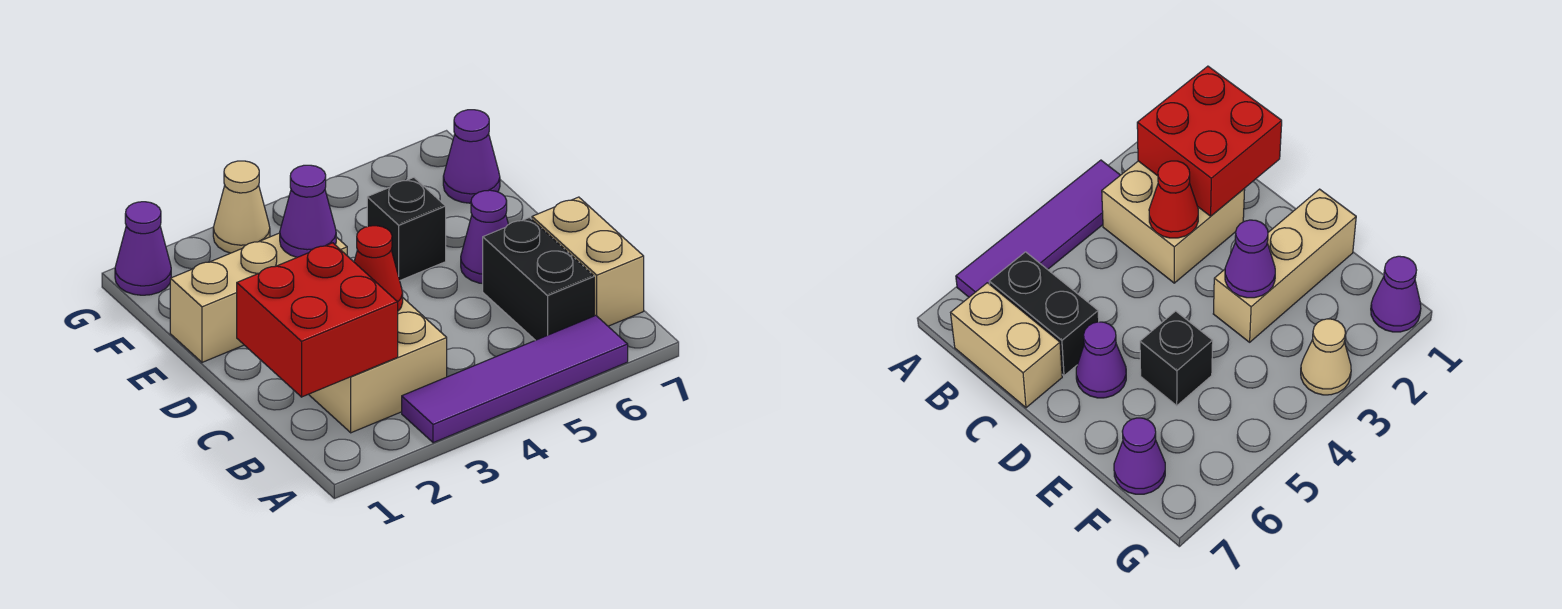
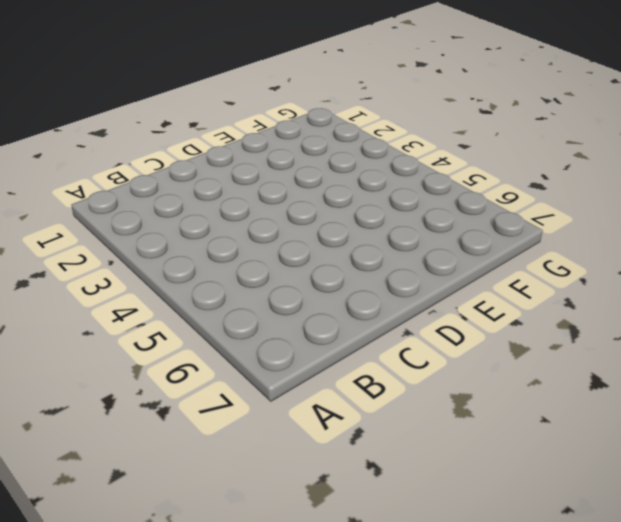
none -> purple 1x4 tile [402,315,628,443]
none -> tan 2x2 brick [309,298,447,433]
none -> black 1x2 brick [483,218,594,340]

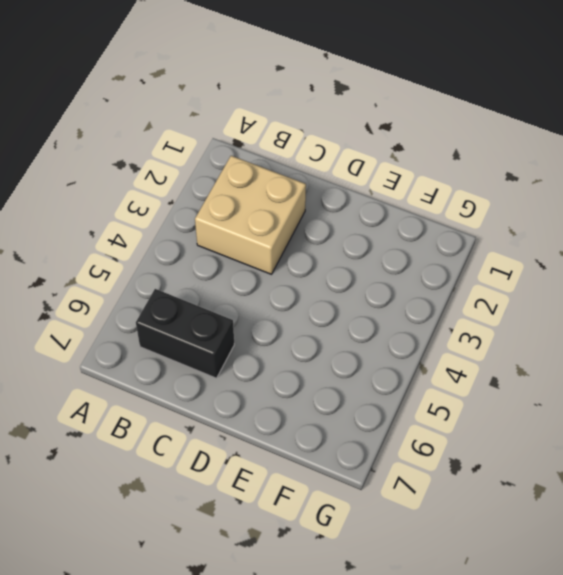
none -> purple 1x4 tile [402,315,628,443]
none -> tan 1x2 brick [532,197,644,326]
none -> purple 1x1 cone [461,190,508,284]

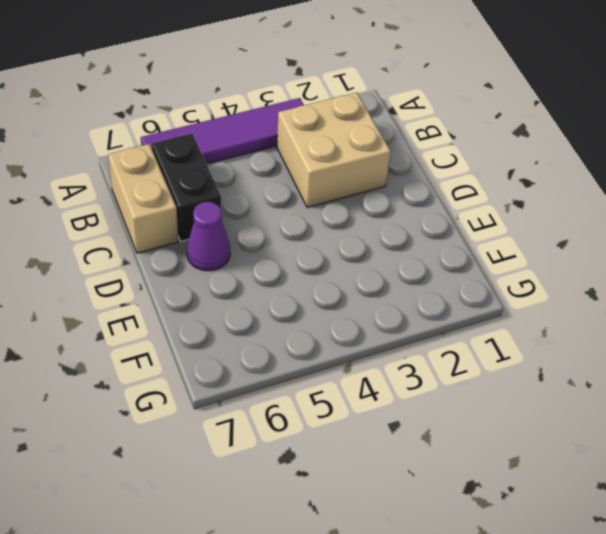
none -> tan 1x3 brick [170,233,347,362]
none -> black 1x1 brick [367,178,446,280]
none -> purple 1x1 cone [443,110,500,203]

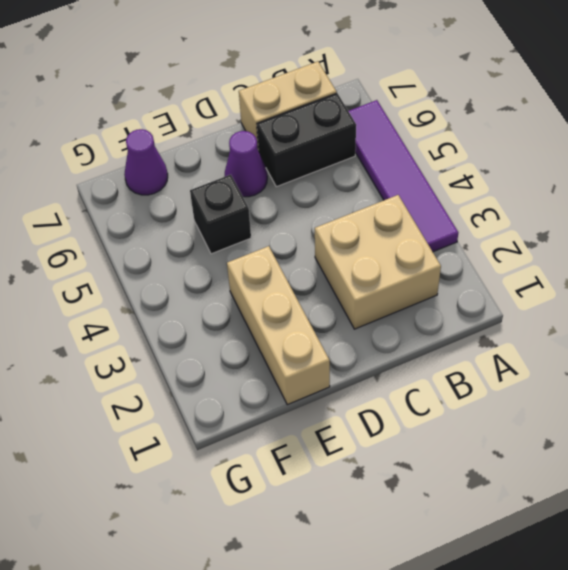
none -> purple 1x1 cone [115,202,171,295]
none -> tan 1x1 cone [213,161,270,253]
none -> red 2x2 brick [237,243,398,397]

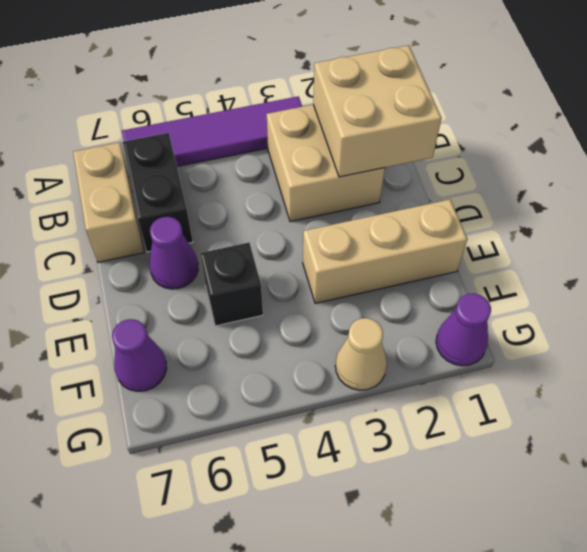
tan 2x2 brick [313,45,442,177] -> red 2x2 brick [237,243,398,397]
none -> red 1x1 cone [354,226,403,311]
none -> purple 1x1 cone [280,165,336,257]

